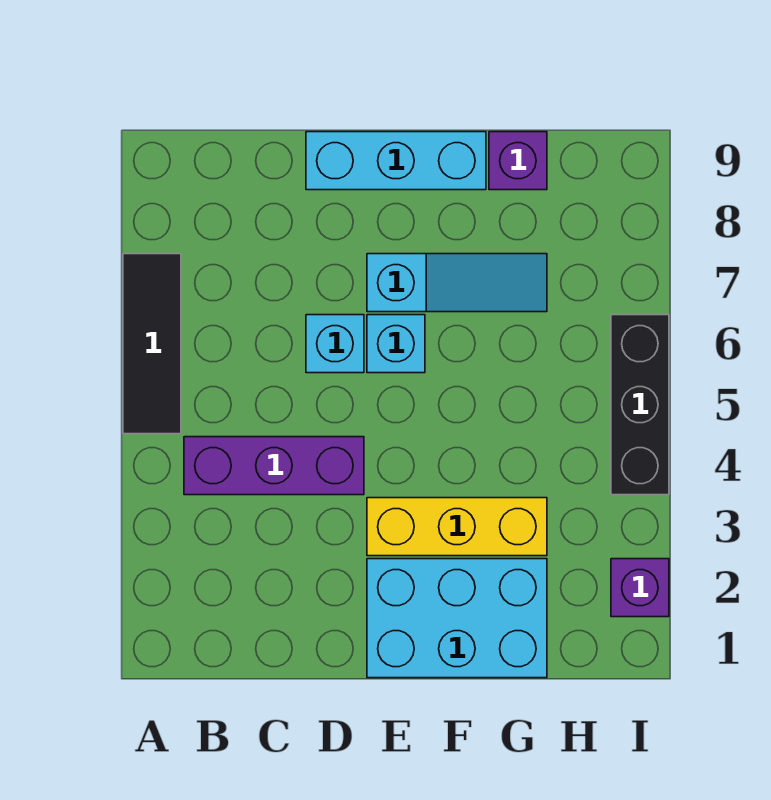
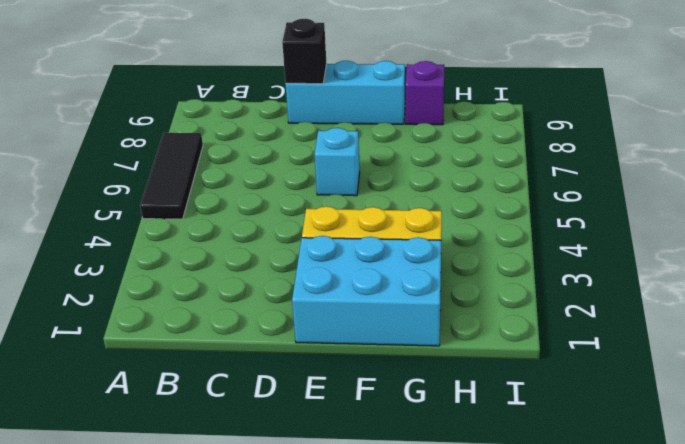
black 1x1 brick [282,19,326,84] -> none
none -> purple 1x3 brick [184,437,364,495]
none -> cyan 1x1 brick [306,315,364,373]

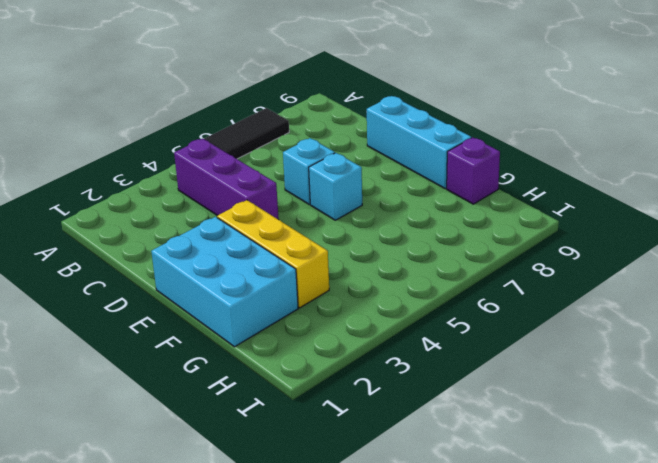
none -> cyan 1x3 slope [367,254,547,312]
none -> purple 1x1 brick [611,559,669,617]

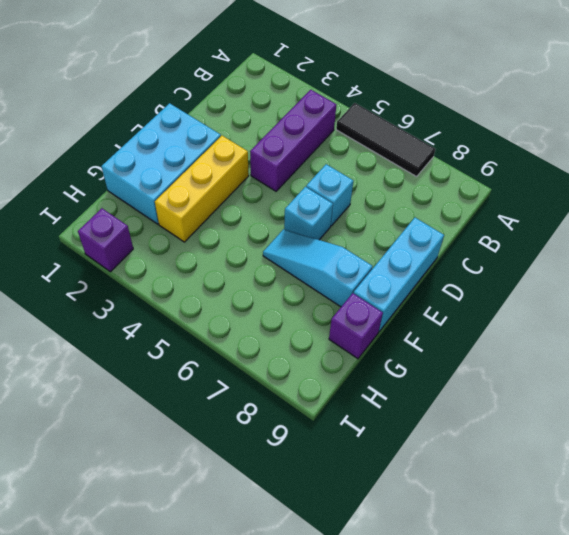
cyan 1x3 slope [263,229,373,307] -> cyan 1x3 slope turned to [367,254,547,312]
none -> black 1x3 brick [611,315,669,495]

